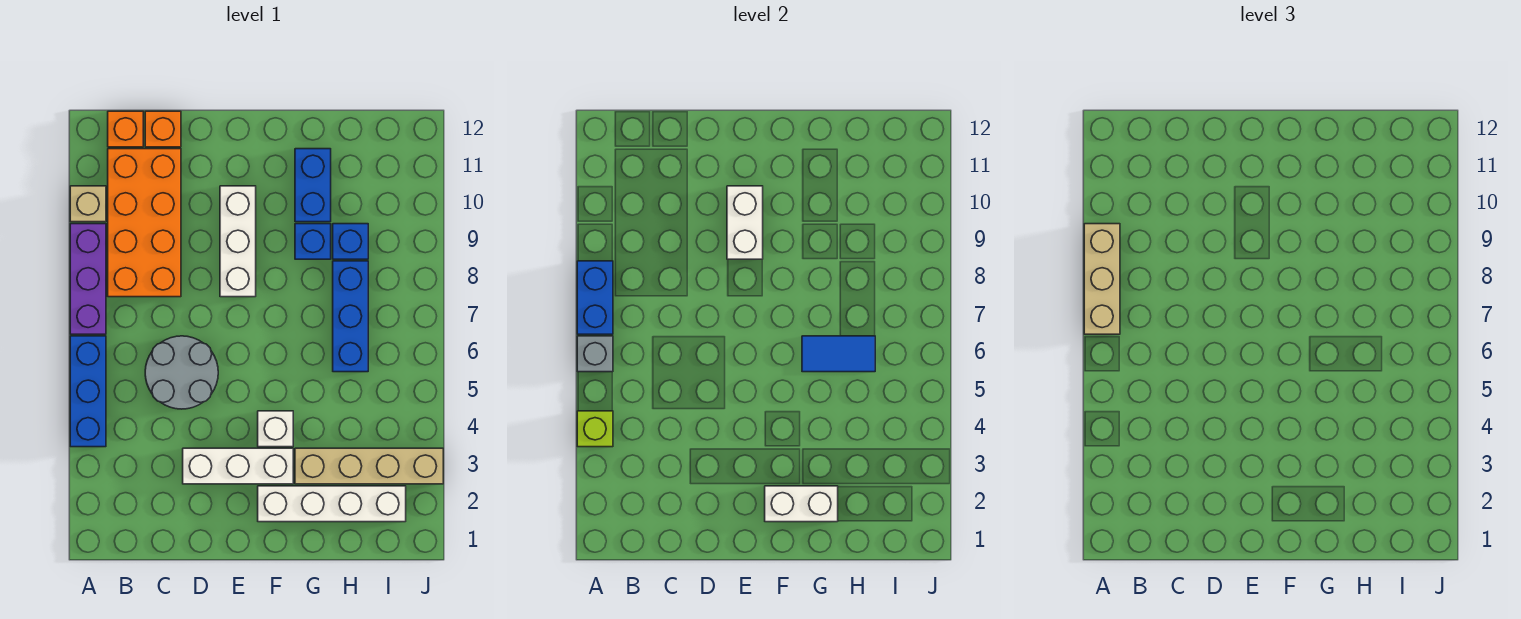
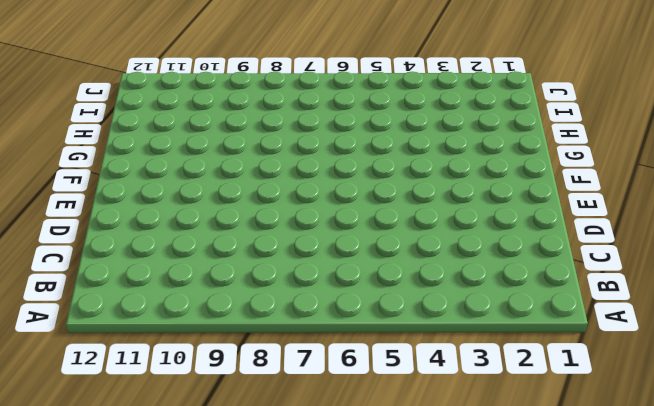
none -> blue 1x3 brick [70,336,106,447]
none -> purple 1x3 brick [70,224,106,334]
none -> tan 1x1 brick [70,186,106,222]

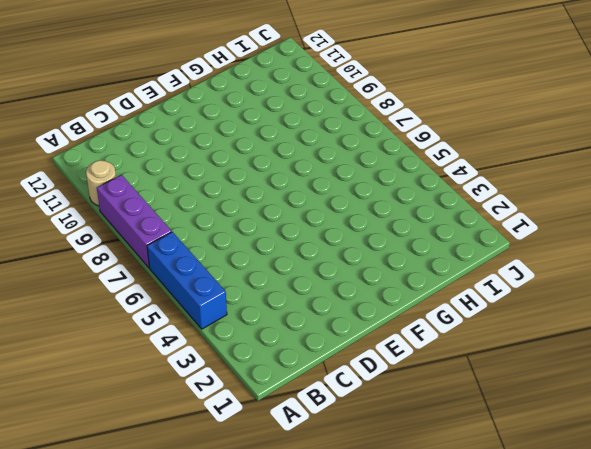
tan 1x1 round brick [86,160,116,206] -> tan 1x1 brick [70,186,106,222]
none -> orange 2x4 brick [108,149,181,297]
none -> orange 1x1 brick [108,111,143,147]
none -> grey 2x2 round brick [145,336,218,409]

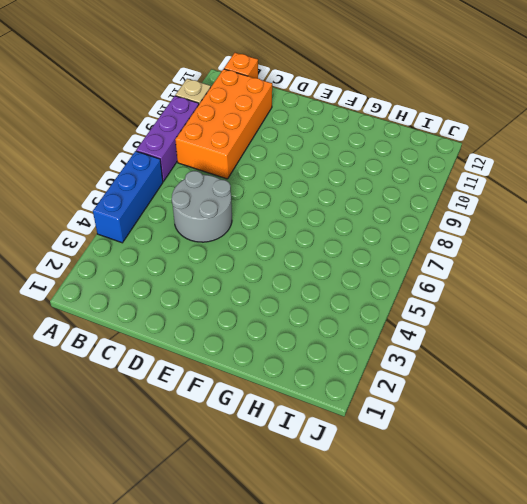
none -> orange 1x1 brick [145,111,181,147]
none -> white 1x3 brick [183,448,293,484]
none -> white 1x3 brick [220,186,256,297]

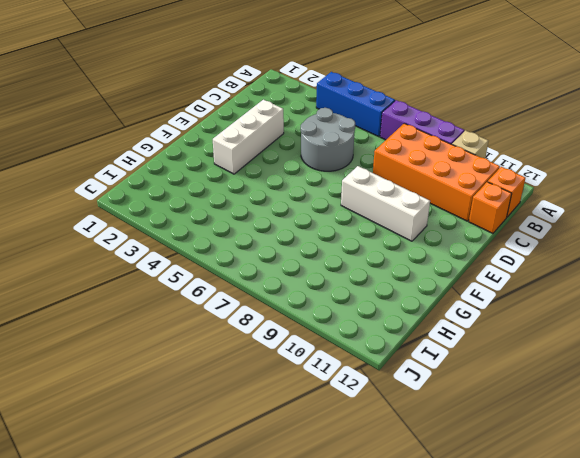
none -> white 1x4 brick [258,486,406,522]
none -> white 1x1 brick [258,411,293,447]
none -> tan 1x4 brick [295,448,443,484]

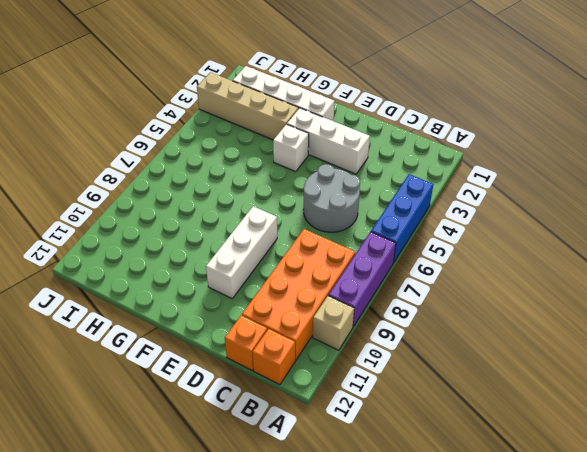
none -> blue 1x1 brick [295,224,331,259]
none -> blue 1x2 brick [295,149,331,222]
none -> blue 1x3 brick [333,261,368,372]

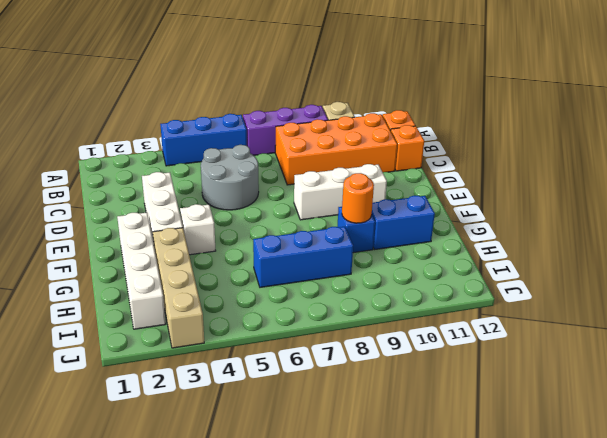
orange 1x1 round brick [342,173,374,223] -> none
none -> blue 1x1 brick [333,224,368,259]
none -> lime 1x1 brick [577,411,613,447]
none -> grey 1x1 brick [577,336,613,372]

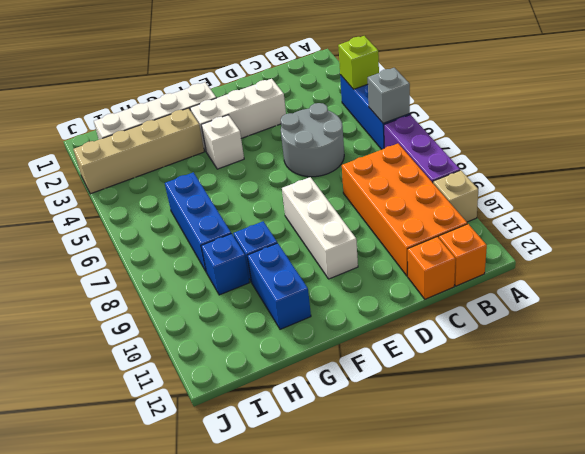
none -> blue 1x2 brick [577,261,613,334]
none -> white 1x2 brick [727,186,763,259]
none -> white 1x2 brick [765,486,838,522]

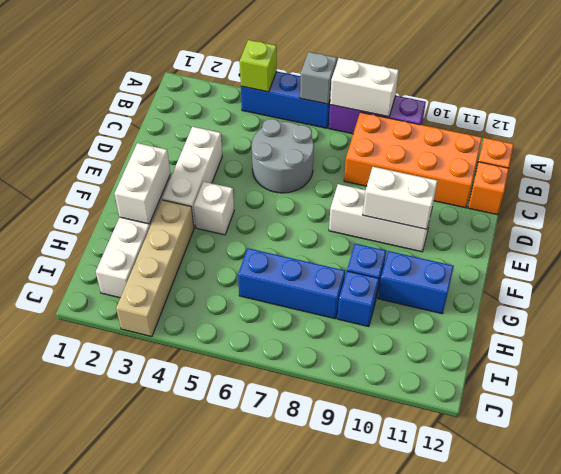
white 1x2 brick [330,58,399,117] -> blue 1x2 brick [577,261,613,334]
none -> tan 1x1 brick [70,186,106,222]
none -> blue 1x2 tile [802,336,875,372]
none -> tan 1x3 brick [1084,224,1120,334]

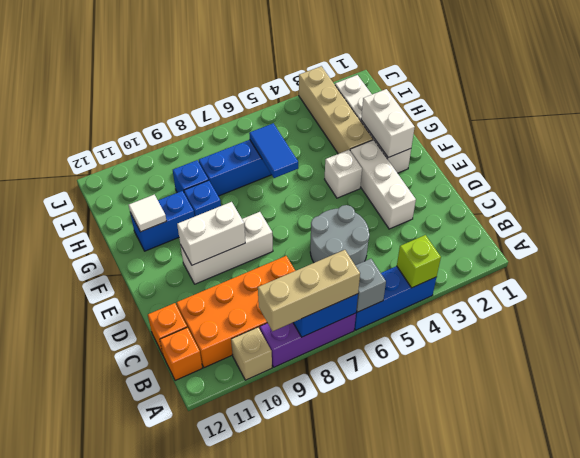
white 1x1 tile [129,195,166,232] -> none

